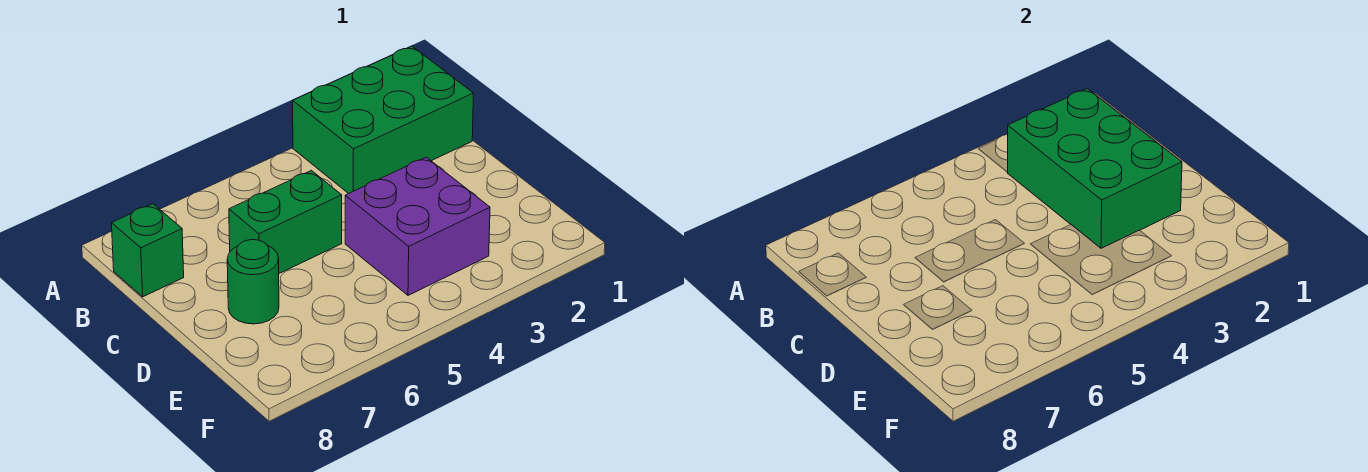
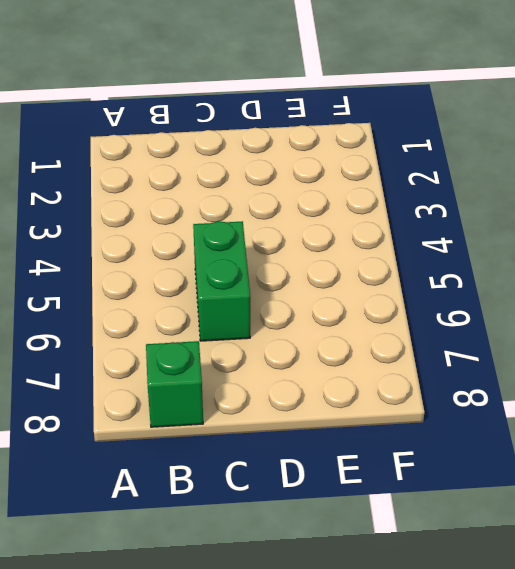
none -> green 2x3 brick [293,46,473,194]
none -> purple 2x2 brick [345,157,490,295]

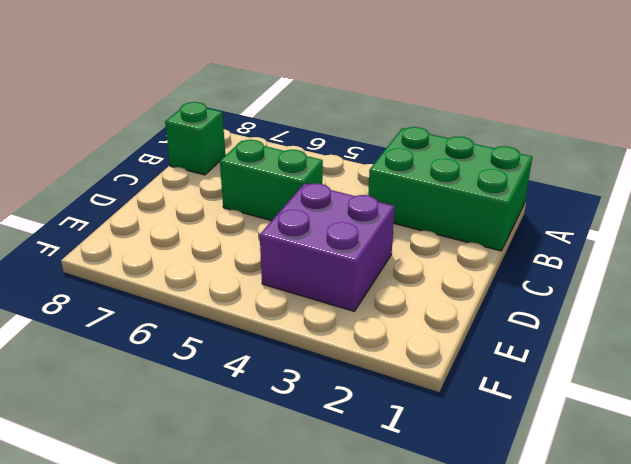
none -> green 1x1 round brick [227,240,279,324]
none -> green 2x3 brick [1008,89,1182,248]

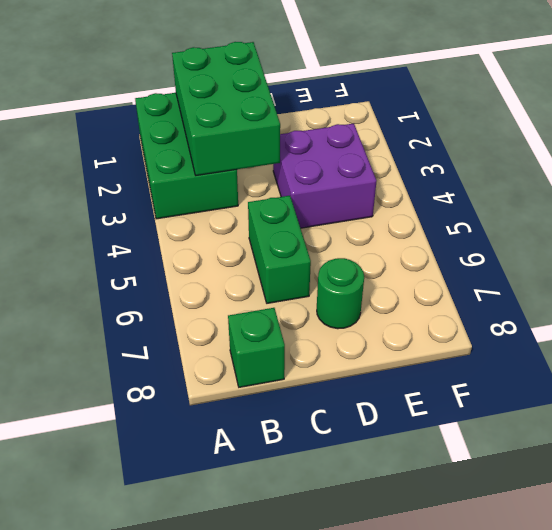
green 2x3 brick [172,42,280,175] -> green 2x3 brick turned to [1008,89,1182,248]

